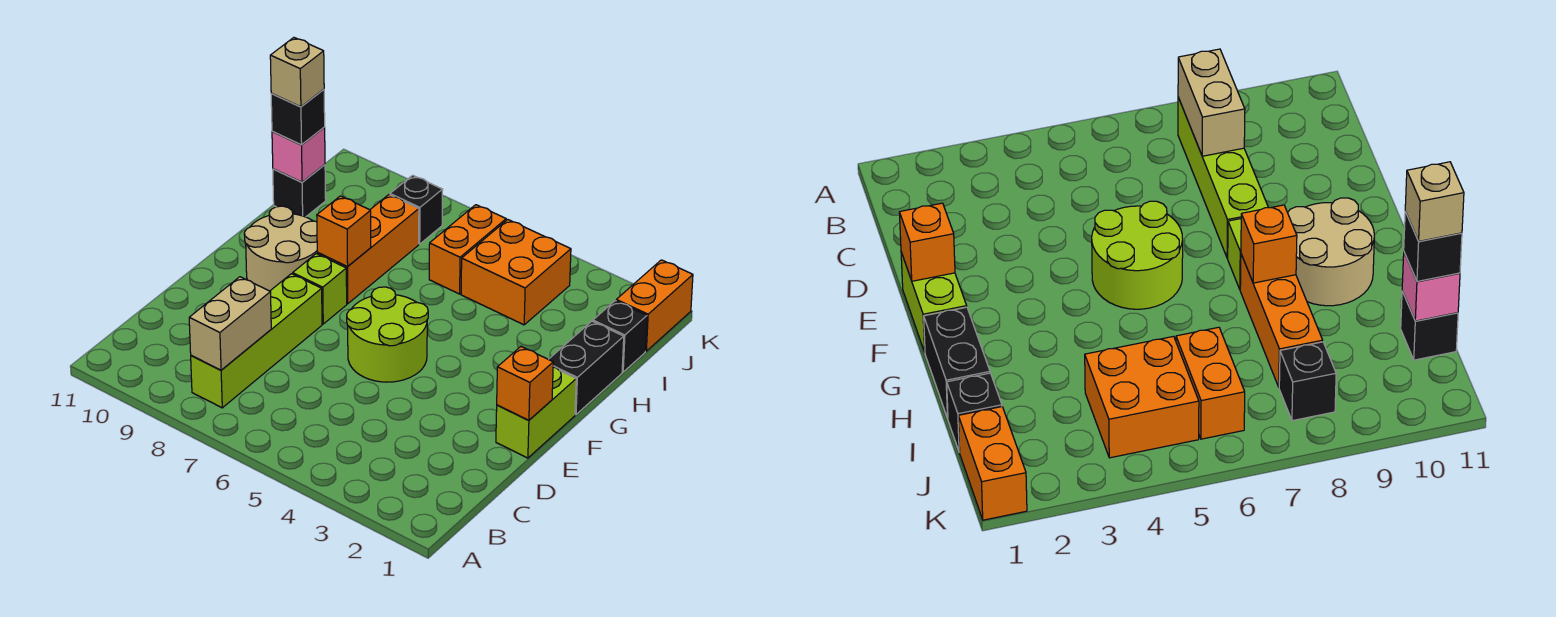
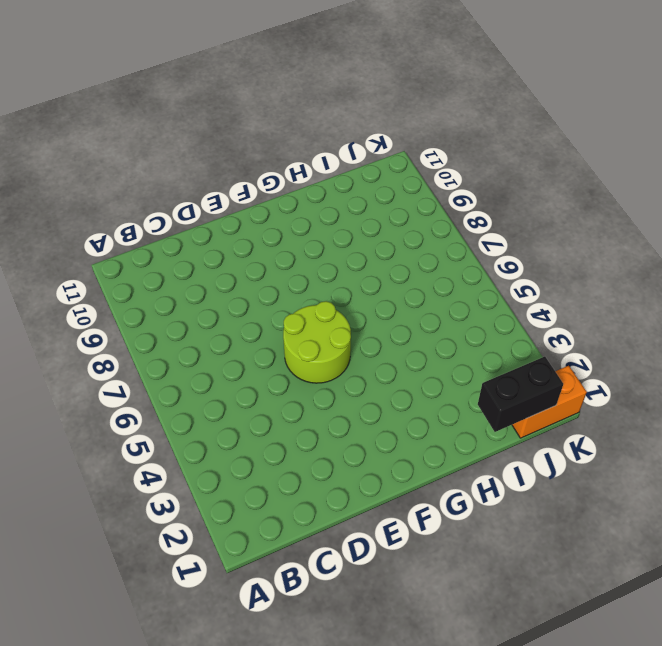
black 1x2 brick [478,357,563,432] -> black 1x2 brick moved to [549,321,624,414]
none -> lime 1x4 brick [191,274,322,408]
none -> lime 1x2 brick [496,367,576,458]
none -> lime 1x1 brick [293,254,347,324]

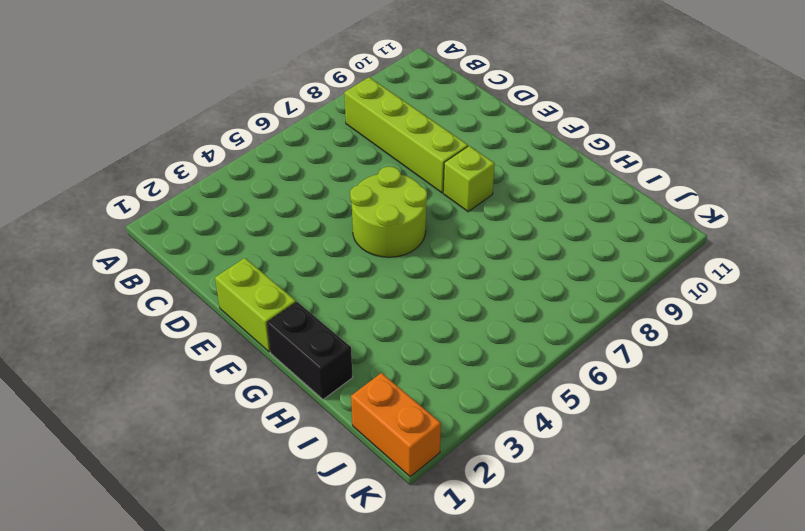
none -> tan 2x2 round brick [244,206,318,291]
none -> orange 1x3 brick [317,195,419,304]
none -> black 1x1 brick [593,301,647,372]

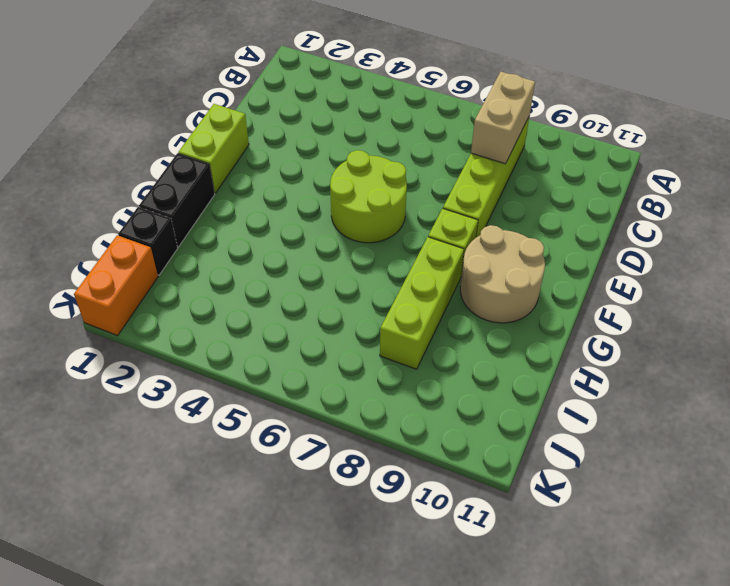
lime 1x3 brick [380,237,464,369] -> orange 1x3 brick [317,195,419,304]
none -> orange 2x2 brick [461,220,571,325]
none -> orange 1x2 brick [429,205,506,294]
none -> black 1x1 brick [273,165,326,217]

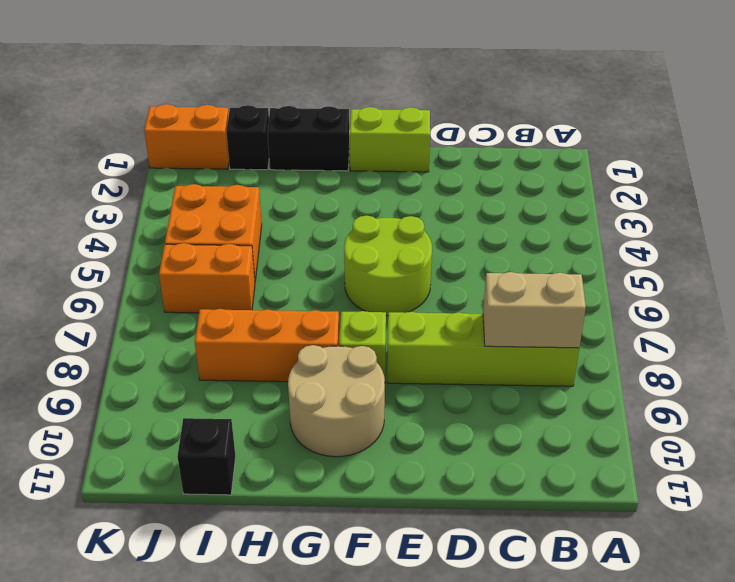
none -> black 1x1 brick [390,175,443,244]
none -> orange 1x1 brick [497,347,553,420]
none -> orange 1x1 brick [317,196,371,266]

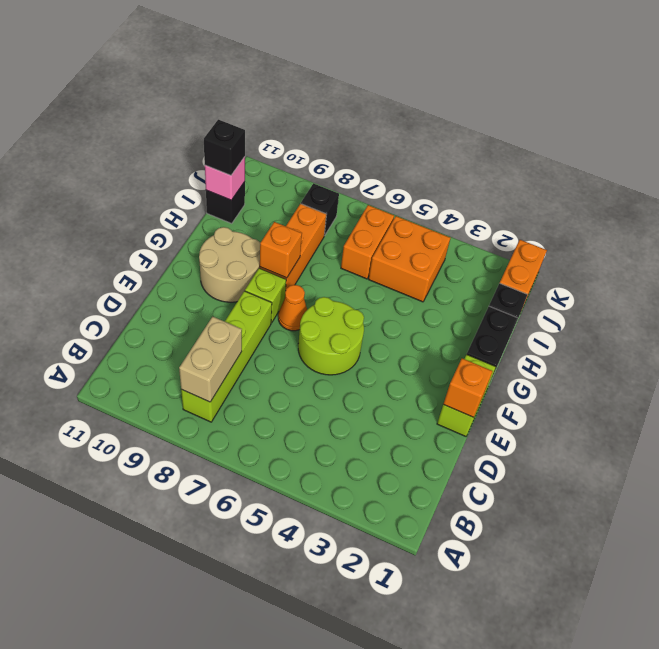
orange 1x1 cone [278,285,307,331] -> none
none -> tan 1x1 brick [270,38,324,107]

